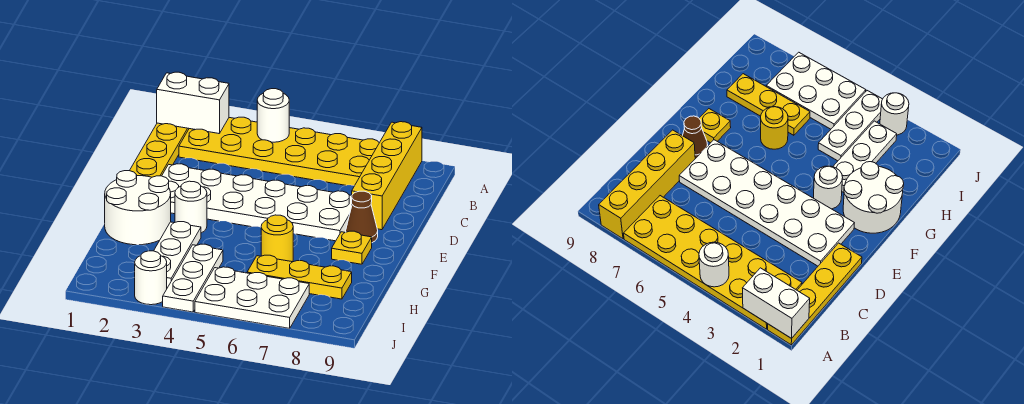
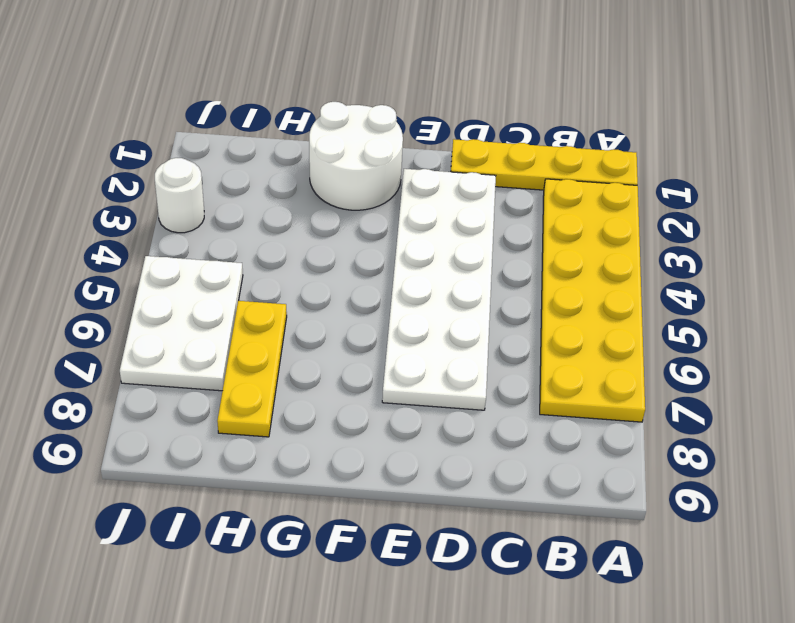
none -> yellow 1x4 brick [352,122,422,230]
none -> brown 1x1 cone [346,191,378,243]
none -> white 1x1 round brick [175,181,207,233]

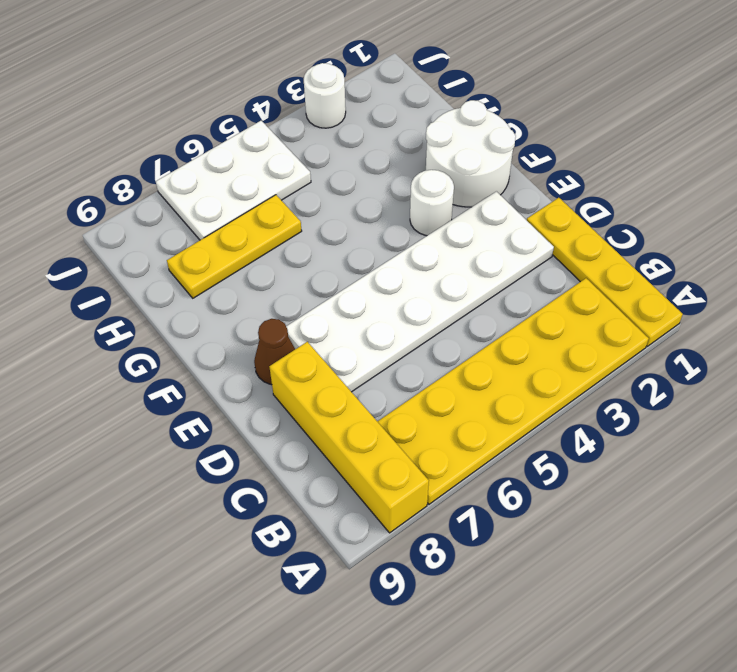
none -> yellow 1x1 plate [332,231,372,264]
none -> white 1x3 plate [154,222,201,288]
none -> yellow 1x1 round brick [261,215,293,262]

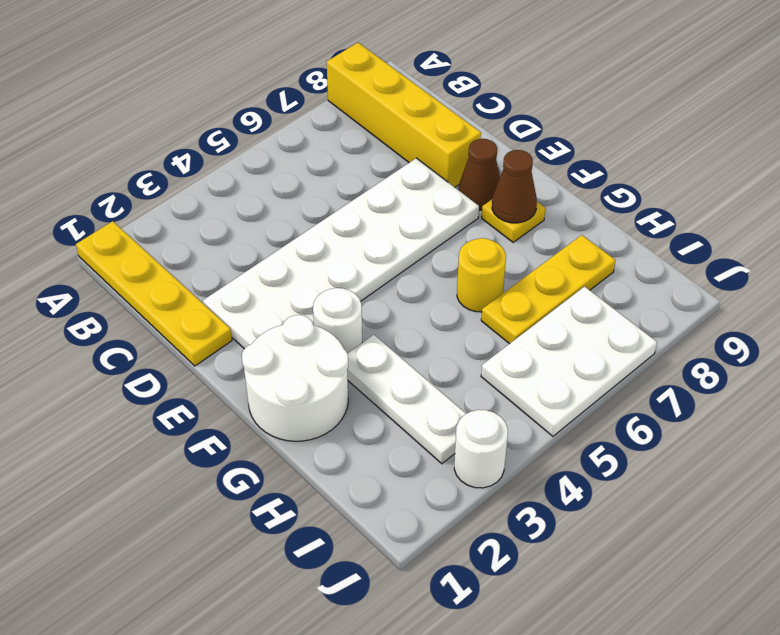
brown 1x1 cone [492,150,537,223] -> none
none -> yellow 2x6 plate [179,117,379,186]
none -> white 1x3 plate [163,244,223,312]
none -> white 1x2 brick [157,72,229,134]

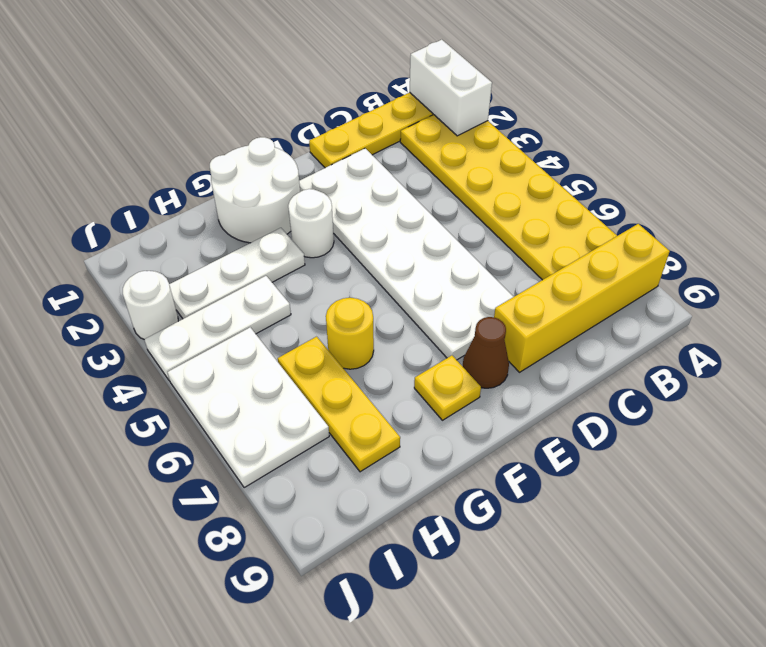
none -> white 1x1 round brick [257,89,289,142]

